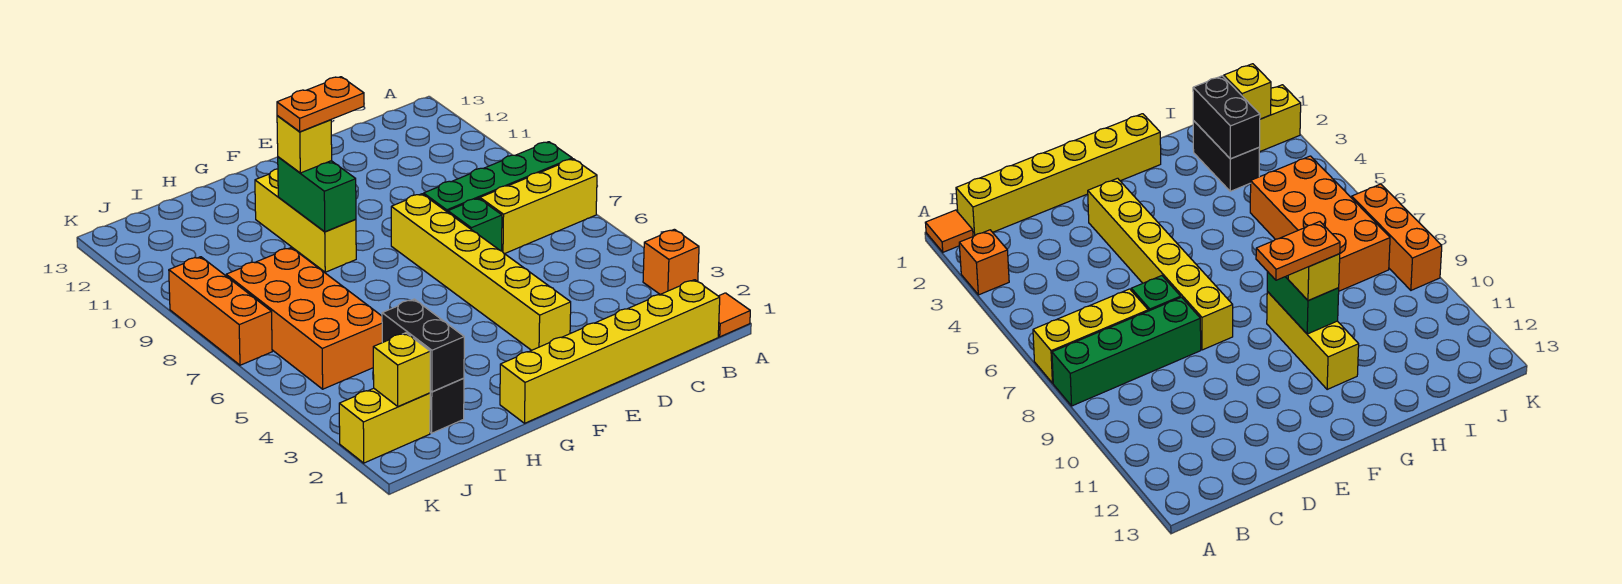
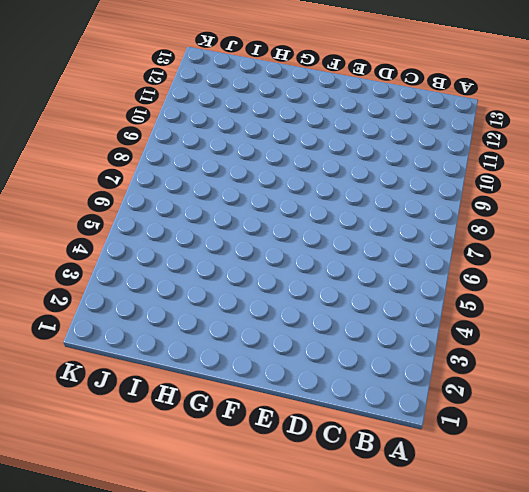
none -> orange 1x1 tile [718,293,750,337]
none -> orange 1x1 brick [643,229,699,294]
none -> yellow 1x3 brick [480,159,597,254]

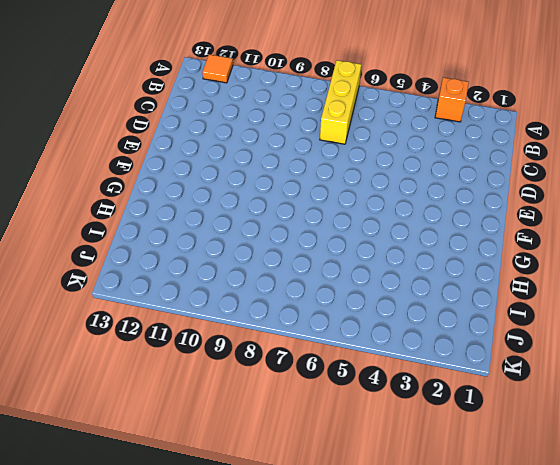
orange 1x1 tile [202,55,233,83] -> orange 1x1 tile moved to [718,293,750,337]
none -> green 1x4 brick [424,142,572,212]
none -> yellow 1x6 brick [500,280,720,423]
none -> green 1x1 brick [448,198,502,251]

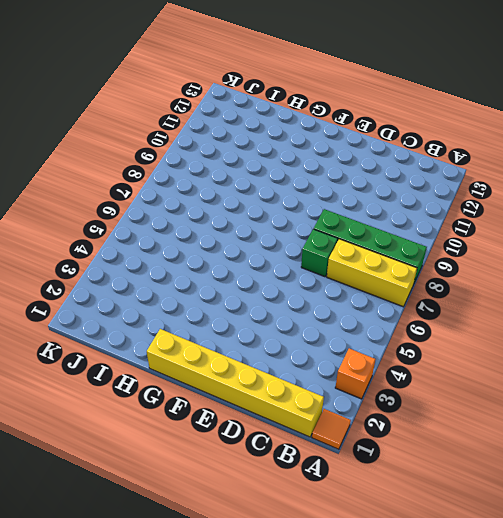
none -> yellow 1x6 brick [391,194,571,350]
none -> yellow 1x3 brick [255,169,356,272]
none -> black 1x2 brick [430,378,464,433]

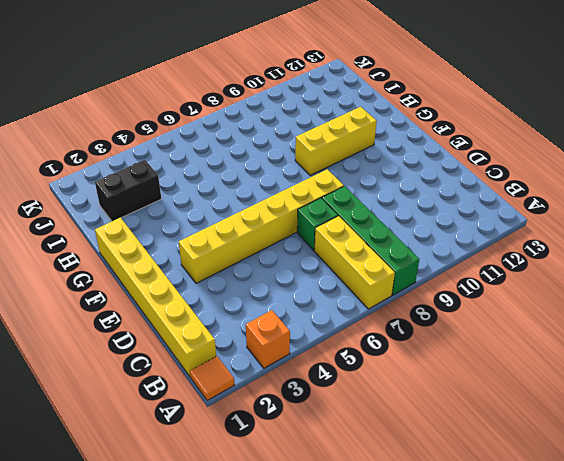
none -> orange 2x4 brick [226,248,382,389]
none -> yellow 1x2 brick [339,388,430,463]
none -> orange 1x3 brick [169,257,272,365]

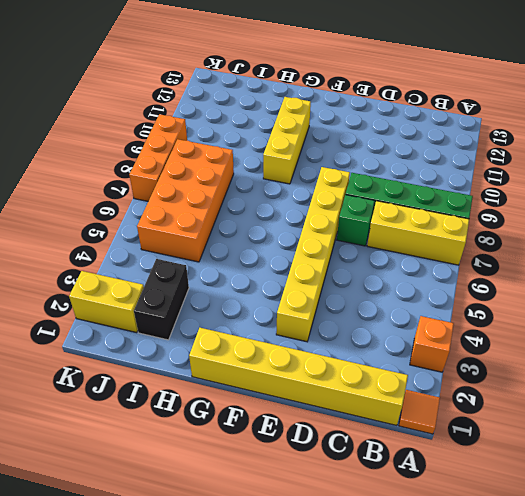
none -> green 1x2 brick [278,157,356,232]
none -> black 1x2 brick [382,299,464,392]
none -> yellow 1x1 brick [373,333,430,406]

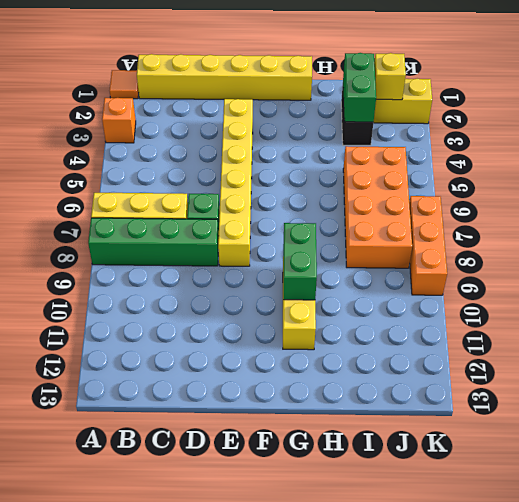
green 1x2 brick [343,53,376,122] -> black 1x2 brick [382,299,464,392]
none -> yellow 1x1 brick [277,116,332,173]
none -> orange 1x2 plate [277,77,364,132]

